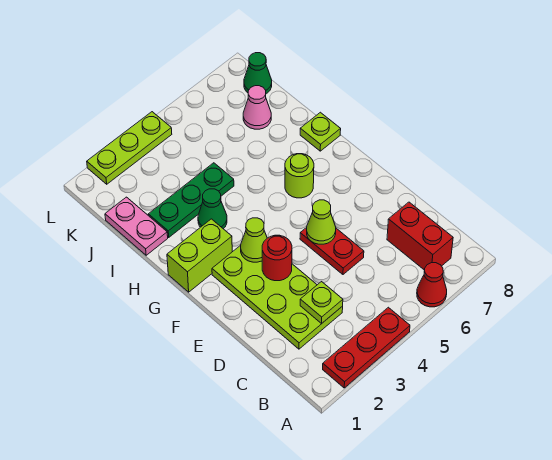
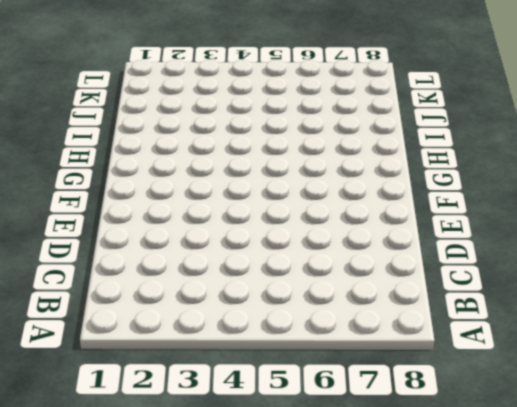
none -> red 1x3 plate [323,307,410,388]
none -> red 1x1 cone [417,263,447,307]
none -> red 1x2 brick [387,202,453,270]

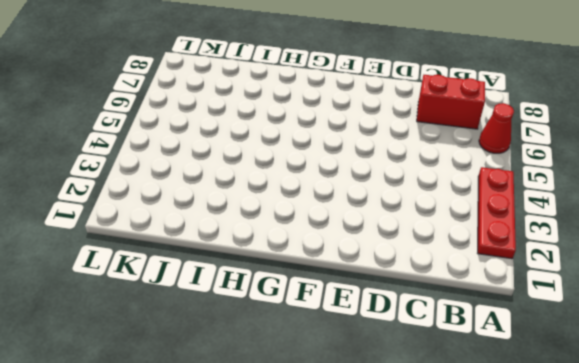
none -> lime 2x4 plate [212,245,343,349]
none -> red 1x2 plate [300,227,364,274]
none -> lime 1x2 brick [167,219,232,292]

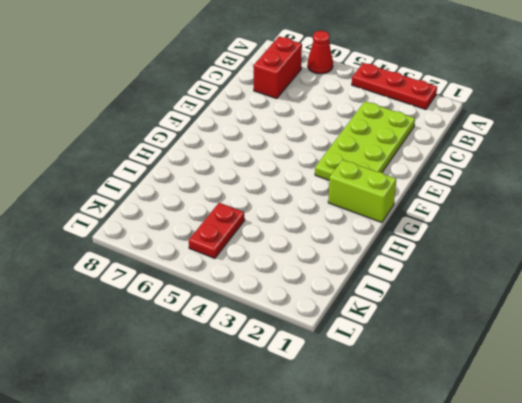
red 1x2 plate [189,203,245,259] -> red 1x2 plate moved to [300,227,364,274]
none -> lime 1x1 round brick [285,154,314,198]
none -> green 1x1 cone [198,189,227,229]
none -> lime 1x1 plate [300,112,341,151]

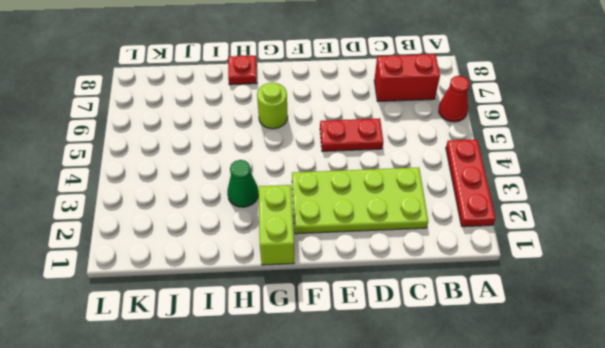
red 1x1 plate [228,55,257,85] -> lime 1x1 plate [300,112,341,151]
none -> pink 1x2 plate [105,197,168,255]
none -> green 1x3 plate [148,163,234,237]
none -> pink 1x1 cone [243,86,271,129]

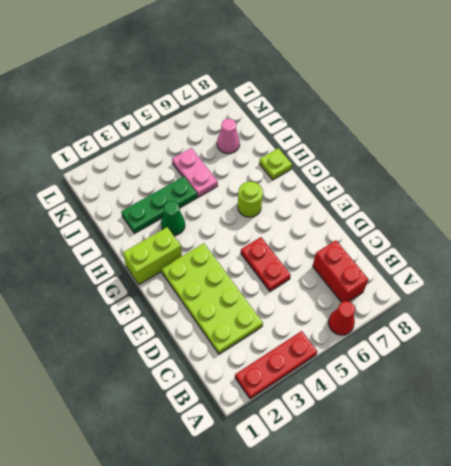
pink 1x2 plate [172,148,218,197] -> pink 1x2 plate moved to [105,197,168,255]
none -> green 1x1 cone [244,53,272,94]
none -> lime 1x3 plate [87,112,172,184]
none -> lime 1x1 plate [300,282,343,323]

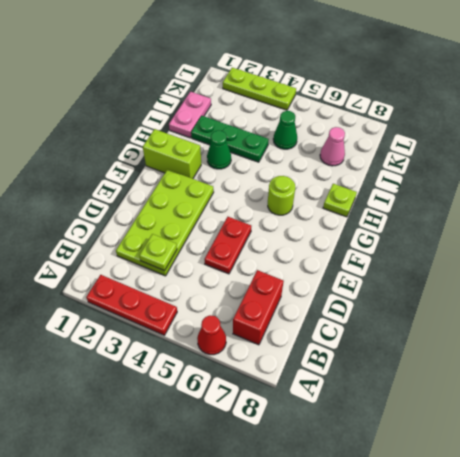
green 1x1 cone [273,111,297,149] -> green 1x1 cone moved to [244,53,272,94]
none -> red 1x1 round brick [262,235,292,281]
none -> lime 1x1 cone [307,200,336,244]
none -> lime 1x1 cone [241,218,267,262]

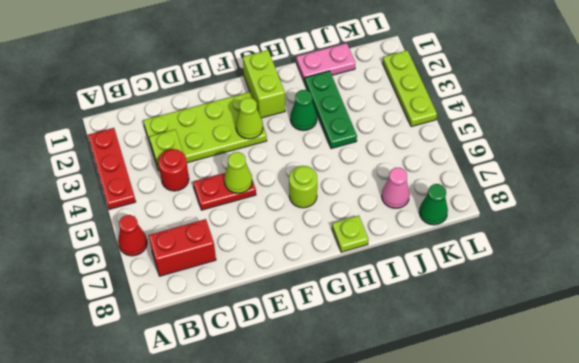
red 1x1 round brick [158,149,189,191] -> red 1x1 round brick moved to [262,235,292,281]

